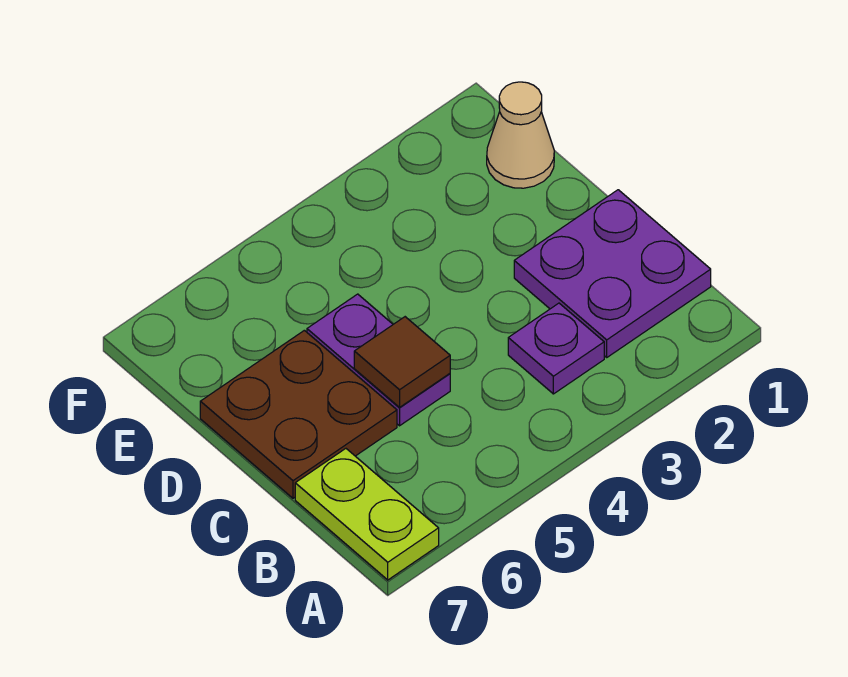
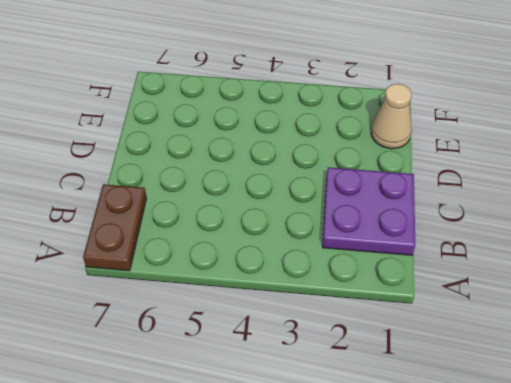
brown 1x2 plate [83,184,146,271] -> lime 1x2 plate [295,449,439,580]
none -> purple 1x1 plate [508,303,604,394]
none -> purple 1x2 plate [307,294,450,426]

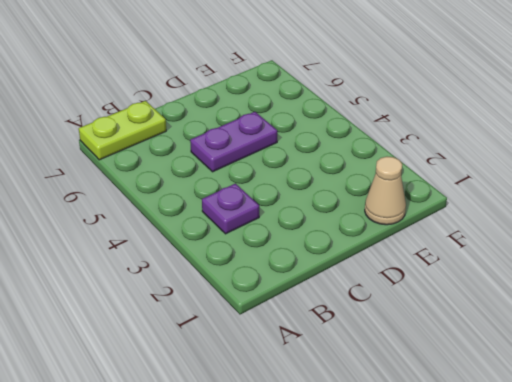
none -> purple 2x2 plate [514,190,711,357]
none -> brown 2x2 plate [200,330,397,498]

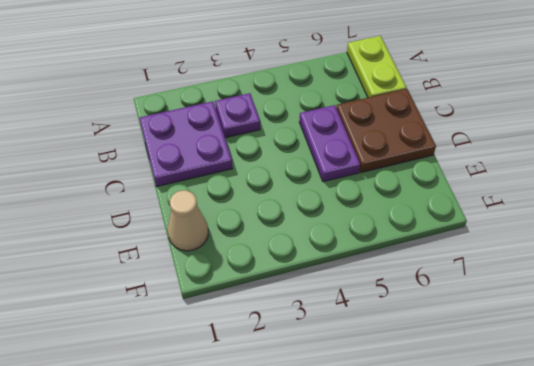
none -> brown 1x1 tile [354,317,450,407]

